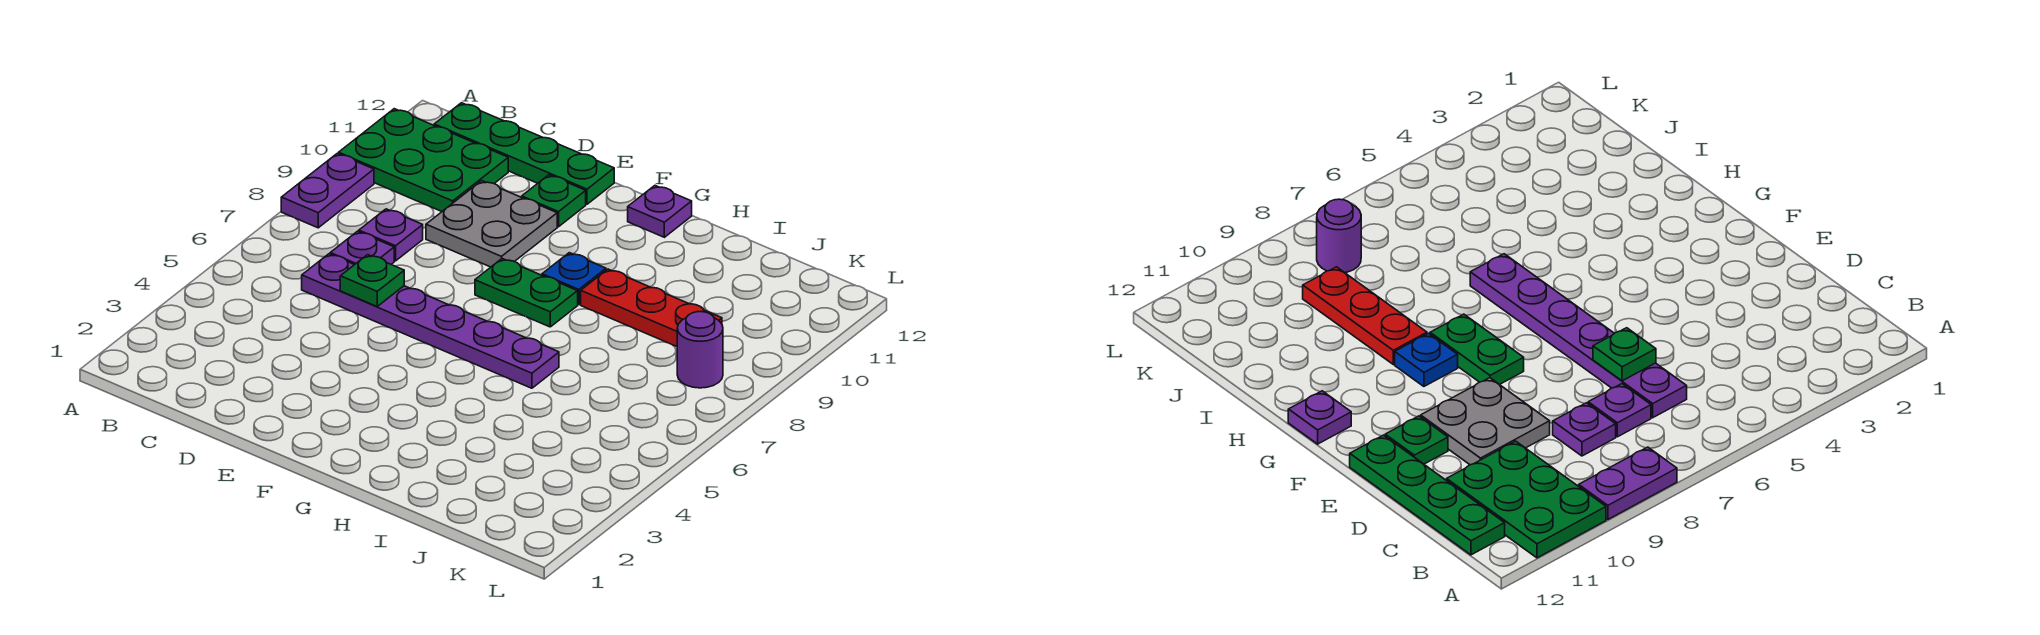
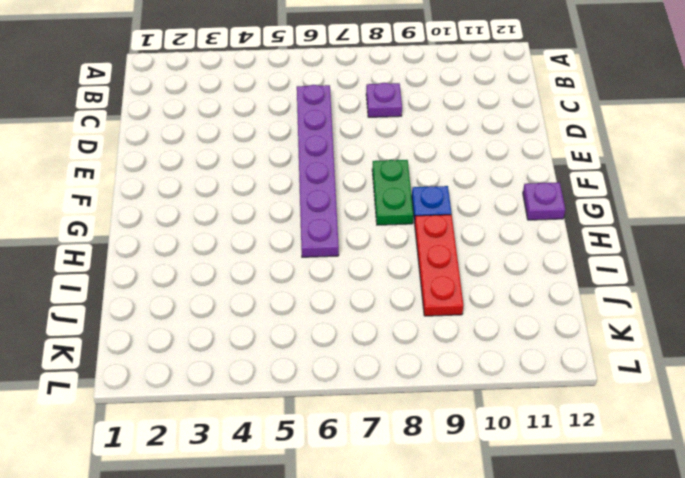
none -> purple 1x2 plate [281,153,374,228]
none -> green 2x3 plate [339,109,508,211]
none -> green 1x4 plate [434,103,614,204]

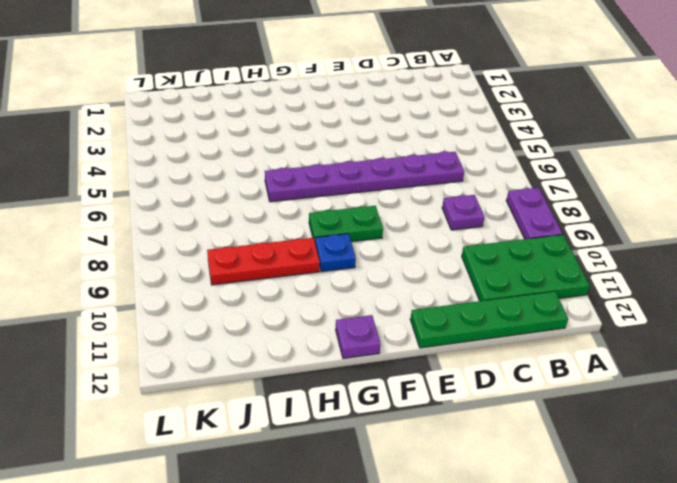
none -> purple 1x1 plate [330,231,394,265]
none -> grey 2x2 plate [426,181,557,267]
none -> green 1x1 plate [522,175,586,227]

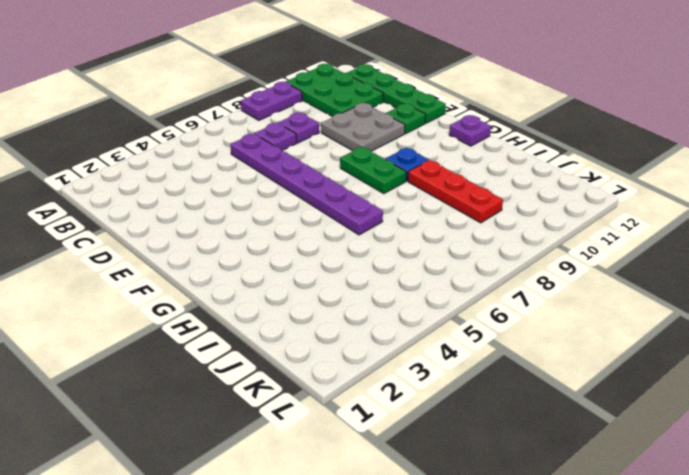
none -> purple 1x1 round brick [677,312,723,388]
none -> green 1x1 plate [340,255,404,306]

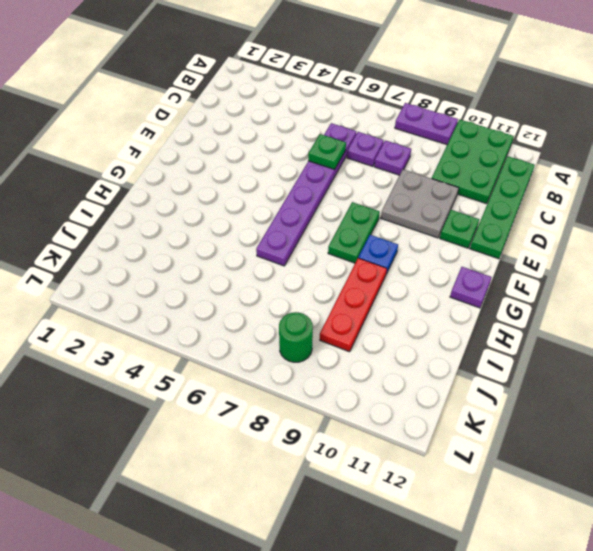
green 1x1 round brick [279,312,313,362] -> purple 1x1 round brick [677,312,723,388]

